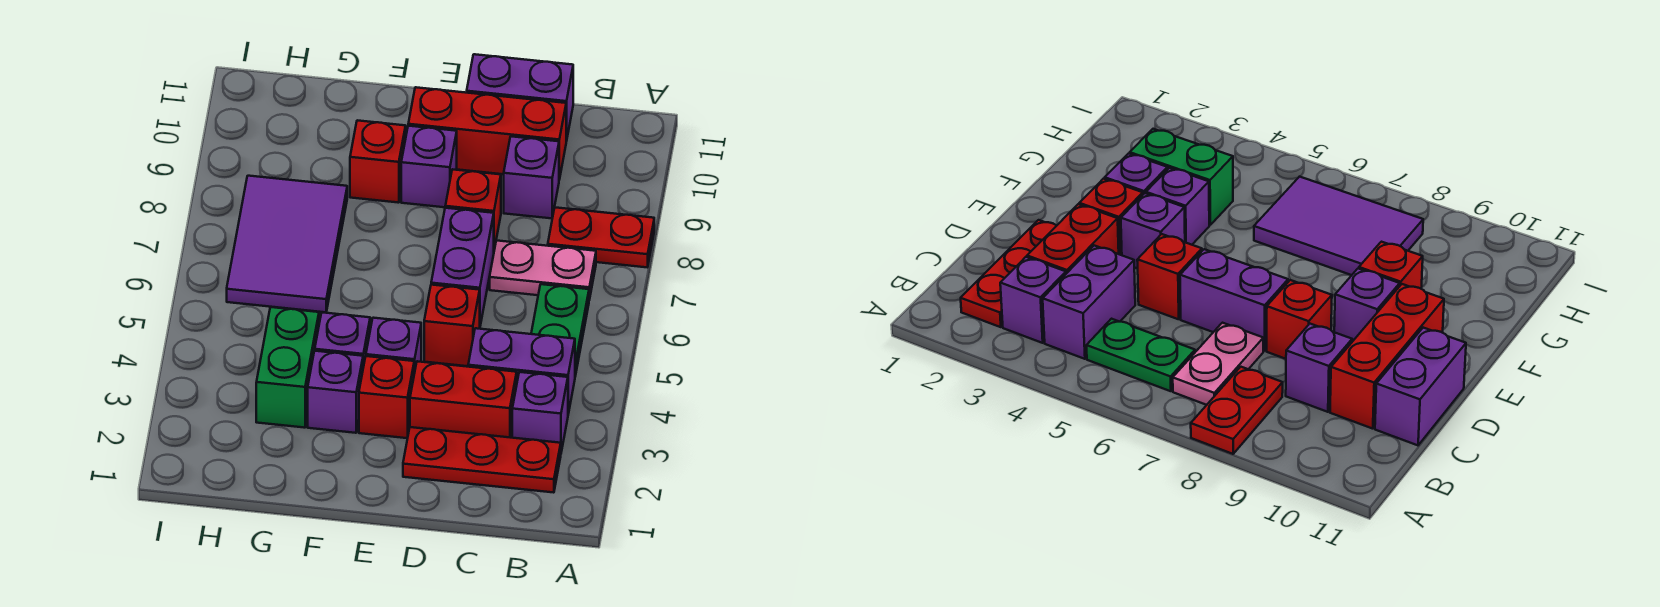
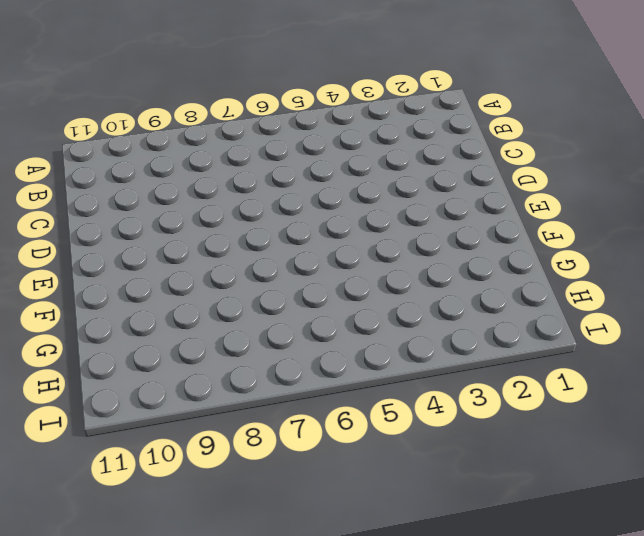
none -> red 1x2 plate [548,207,654,267]
none -> red 1x3 plate [403,427,561,493]
none -> purple 1x1 brick [512,372,568,452]

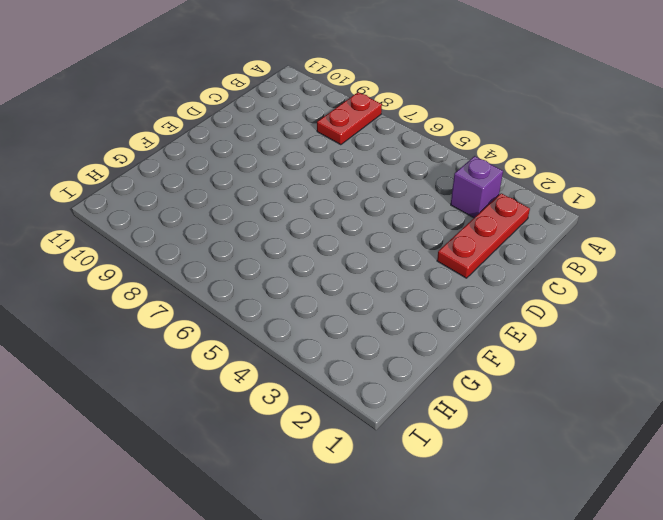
none -> purple 1x2 brick [468,328,575,414]
none -> green 1x2 plate [531,284,589,376]
none -> pink 1x2 plate [490,241,596,300]

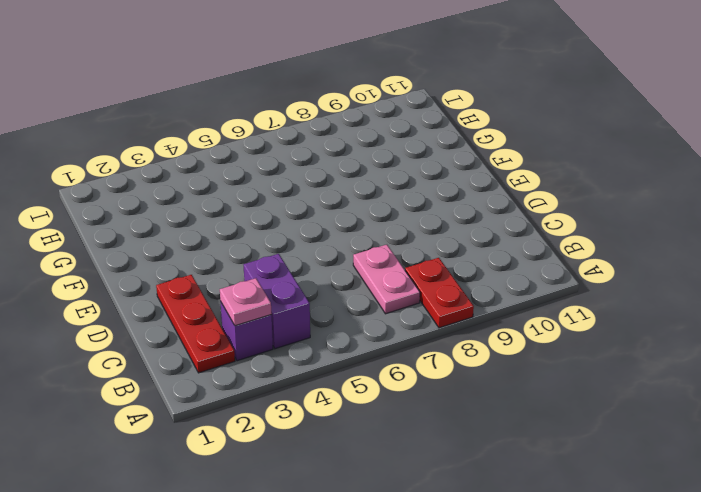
pink 1x1 plate [220,278,271,326] -> none
none -> green 1x2 plate [531,284,589,376]
none -> red 1x2 brick [410,361,517,438]
none -> purple 1x1 brick [504,136,559,218]

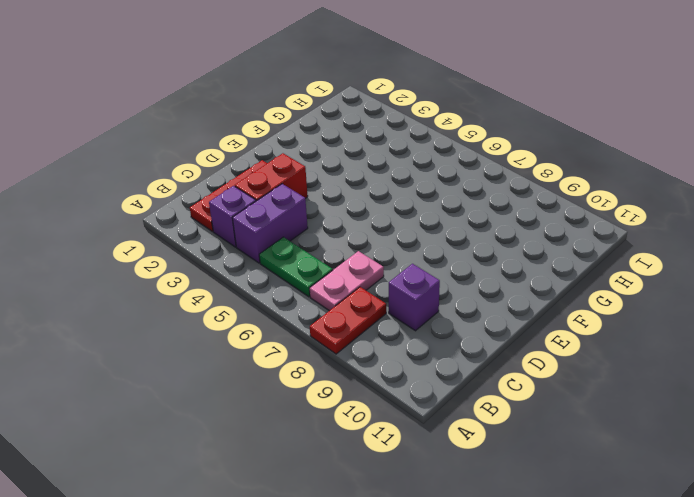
none -> red 1x3 brick [408,87,566,180]
none -> purple 1x2 brick [467,54,573,141]
none -> red 1x1 brick [424,285,480,366]

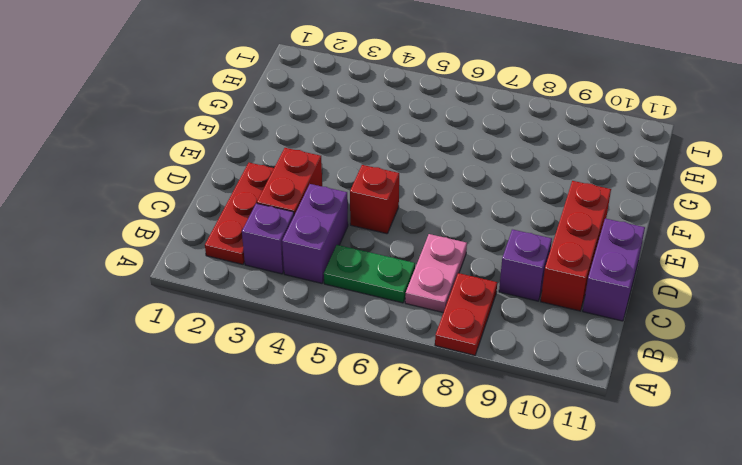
none -> purple 1x2 brick [431,208,494,326]
none -> red 1x1 brick [445,169,501,250]
none -> red 1x1 brick [359,356,414,438]

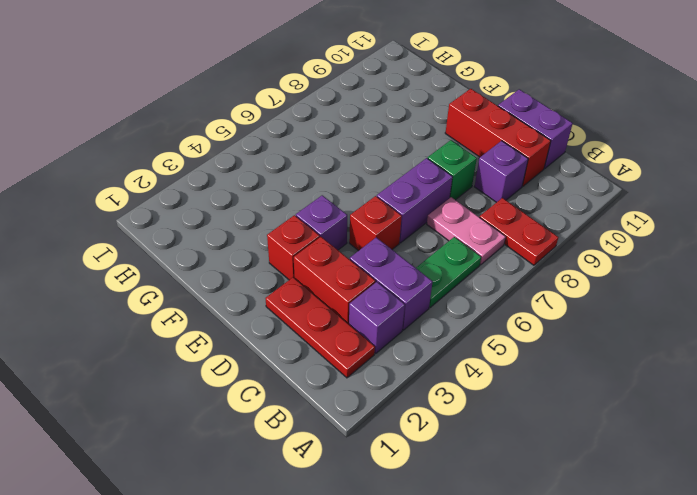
green 1x1 brick [428,140,477,200] -> red 1x1 brick [445,169,501,250]
none -> purple 1x1 brick [401,126,457,207]
none -> purple 1x1 brick [308,351,363,433]
none -> purple 1x1 brick [315,312,370,367]

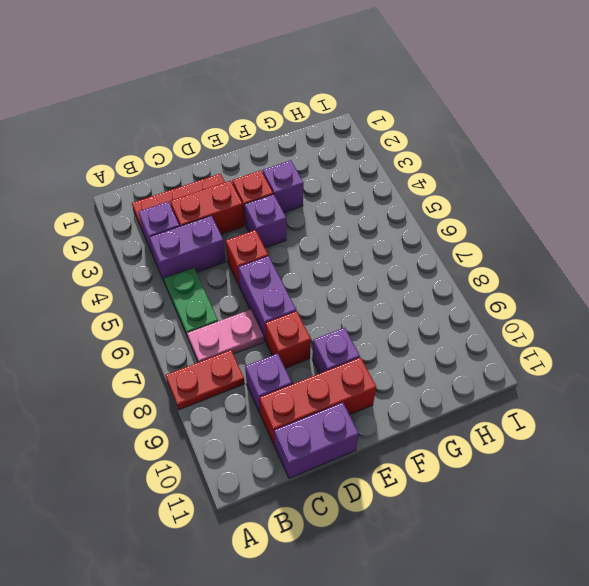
none -> purple 1x1 brick [315,312,370,367]
none -> red 1x1 brick [350,120,406,203]
none -> green 1x2 brick [256,307,319,428]

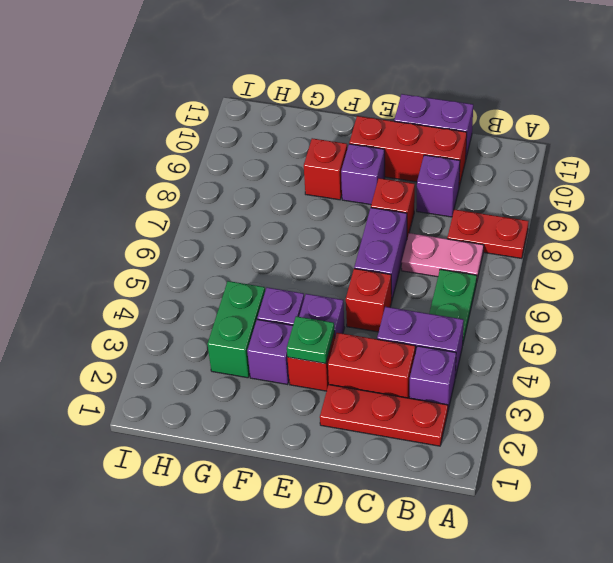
green 1x1 plate [287,316,334,364] -> none
none -> purple 2x3 tile [227,176,347,312]

